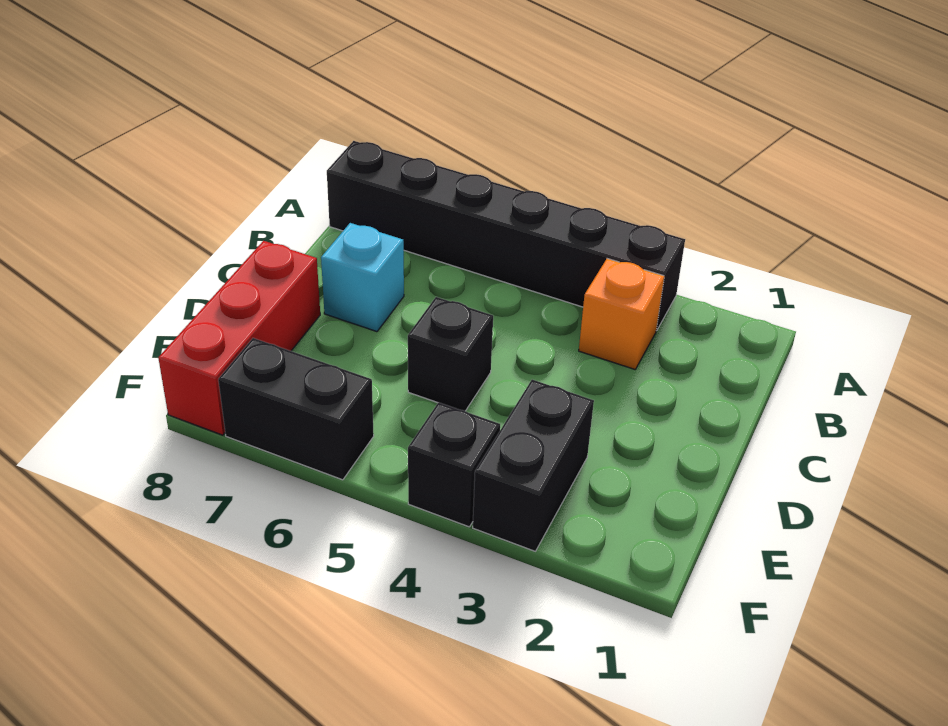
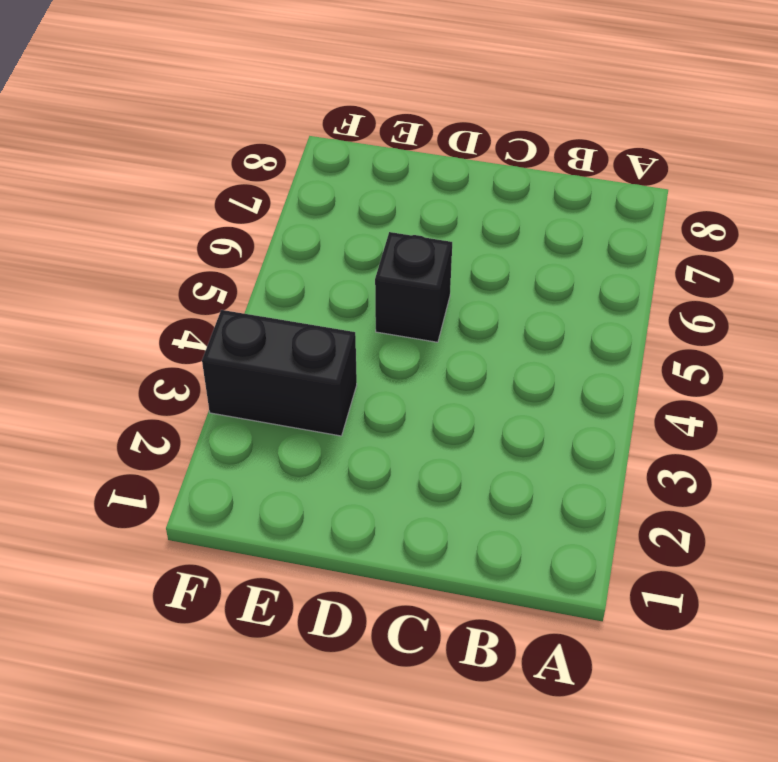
none -> black 1x6 brick [327,141,685,331]
none -> orange 1x1 brick [579,259,664,369]

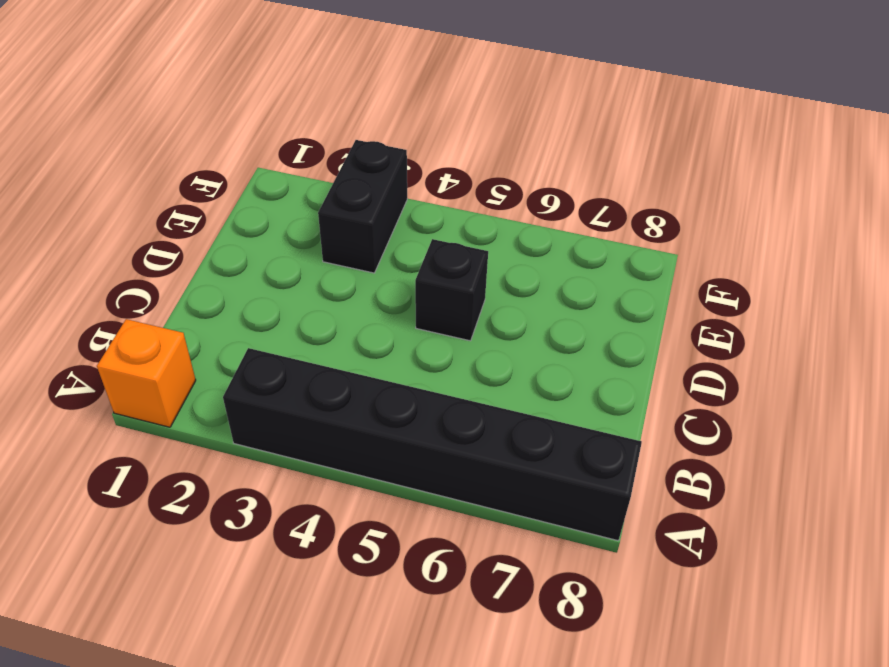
orange 1x1 brick [97,319,196,427] -> orange 1x1 brick moved to [579,259,664,369]
none -> cyan 1x1 brick [321,223,404,332]
none -> red 1x3 brick [158,241,320,435]

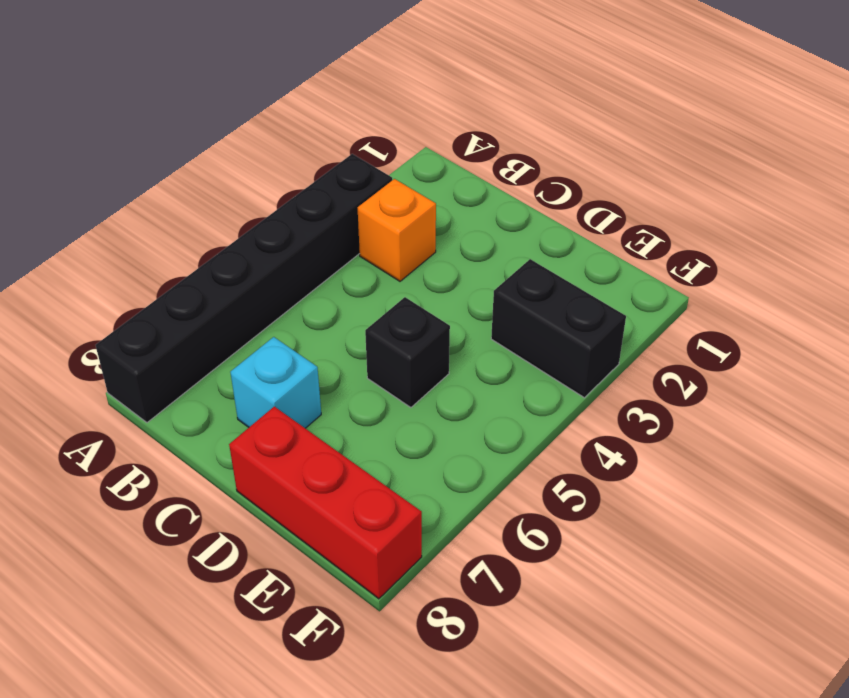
none -> black 1x1 brick [408,402,500,527]
none -> black 1x2 brick [218,338,374,480]

